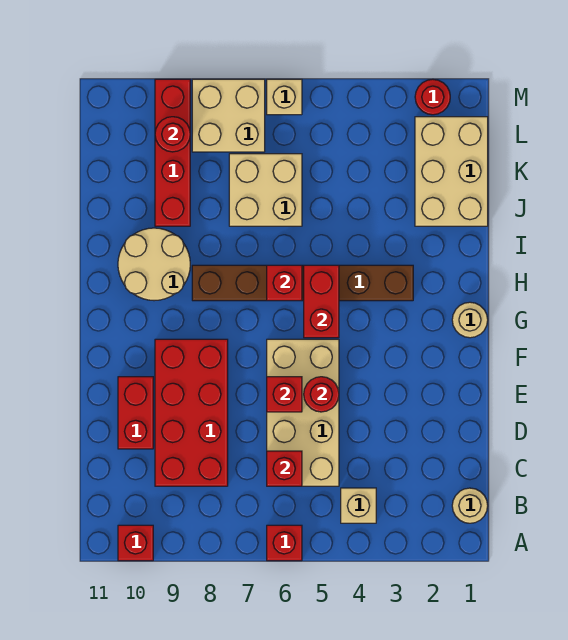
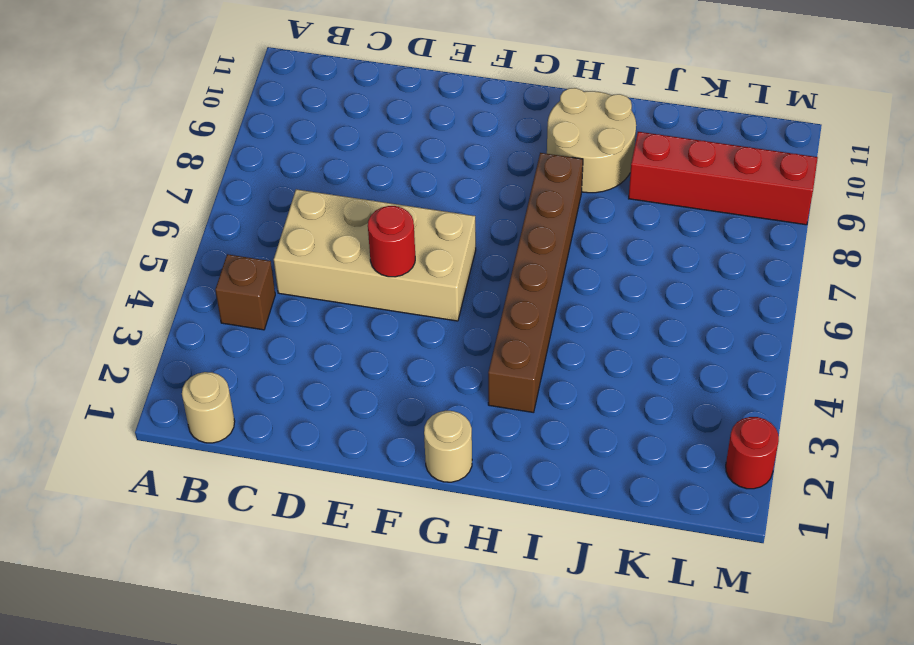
brown 1x1 brick [215,254,275,330] -> tan 1x1 brick [341,488,376,523]
none -> red 1x1 brick [267,525,302,561]
none -> red 1x1 brick [118,525,153,561]
none -> red 2x4 brick [155,339,228,486]

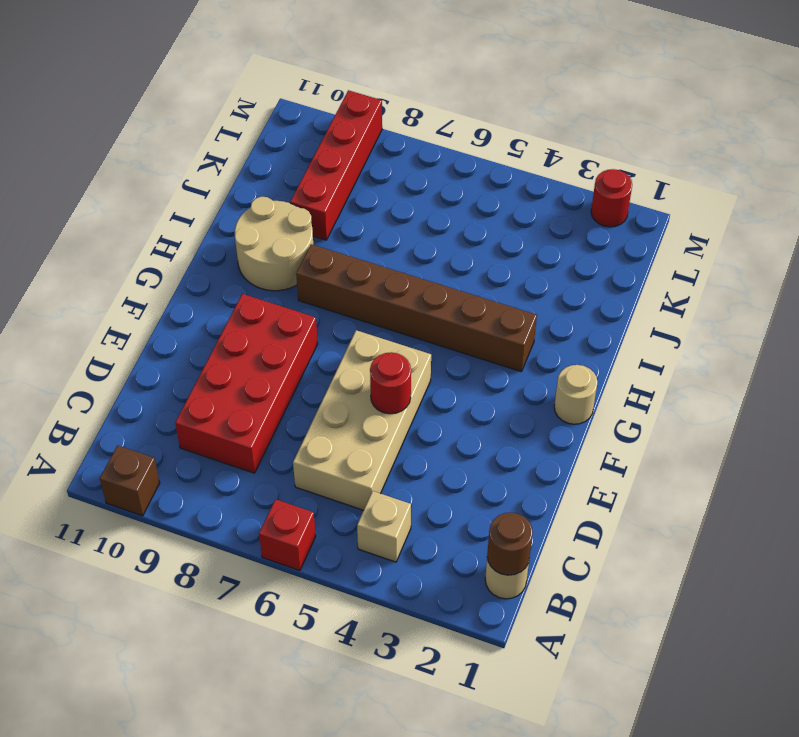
brown 1x1 brick [100,445,160,516] -> red 1x1 brick [118,525,153,561]
brown 1x1 round brick [487,512,533,575] -> none
none -> red 1x2 brick [118,377,153,449]
none -> tan 2x3 brick [415,117,488,226]
none -> tan 2x2 brick [229,154,302,226]

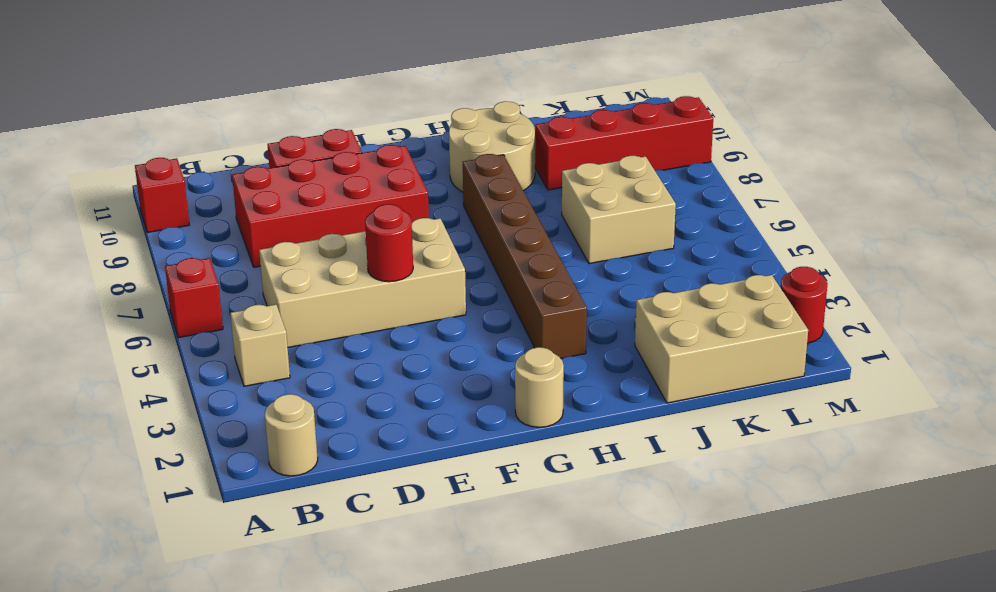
none -> tan 2x2 brick [192,79,265,152]
none -> tan 1x1 brick [267,79,302,115]
none -> red 1x1 brick [267,451,302,486]

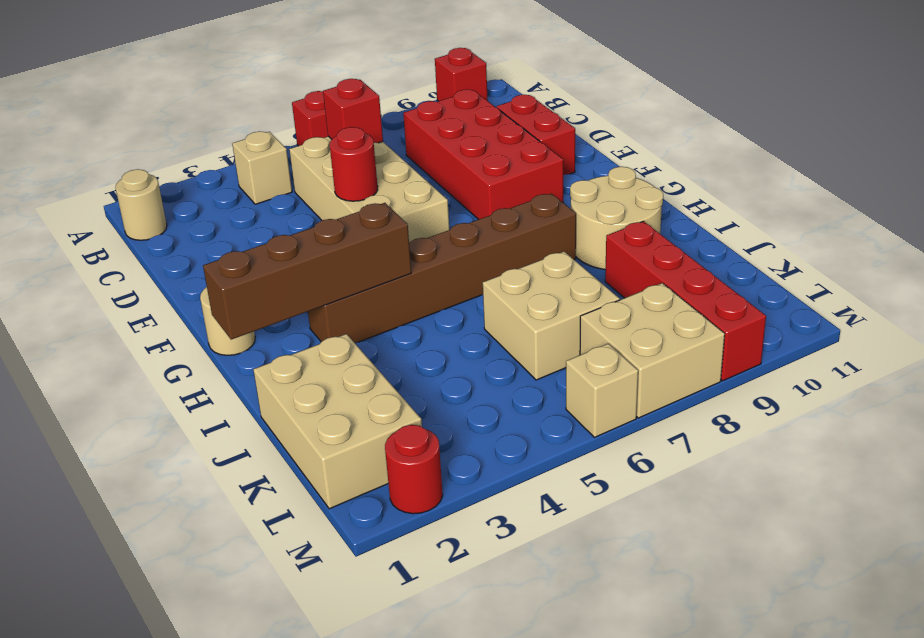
brown 1x4 brick [203,203,411,340] -> none
none -> red 1x1 brick [267,377,302,412]
none -> red 1x2 brick [304,265,339,338]
none -> red 1x1 brick [267,265,302,301]

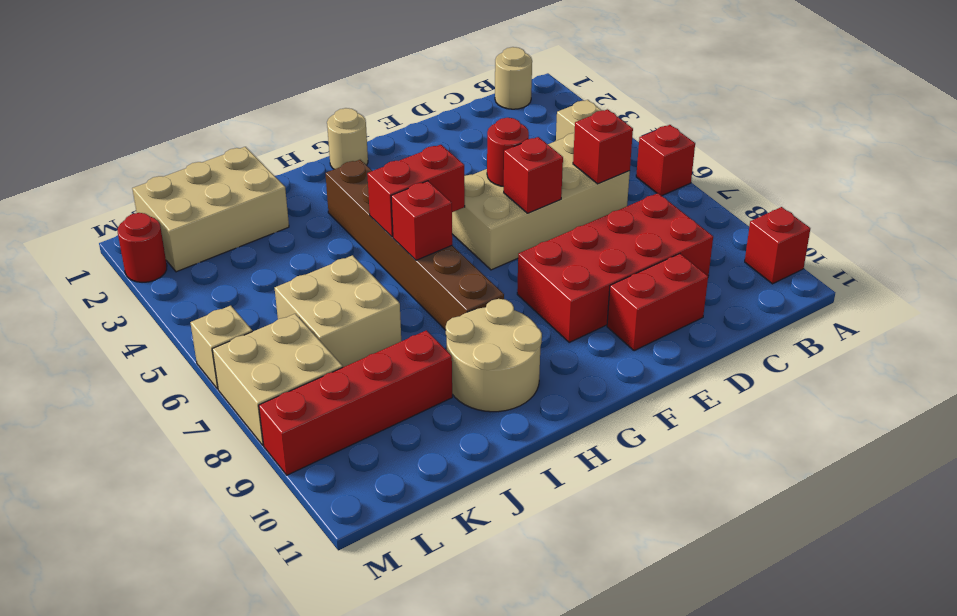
none -> red 1x1 round brick [155,117,190,152]

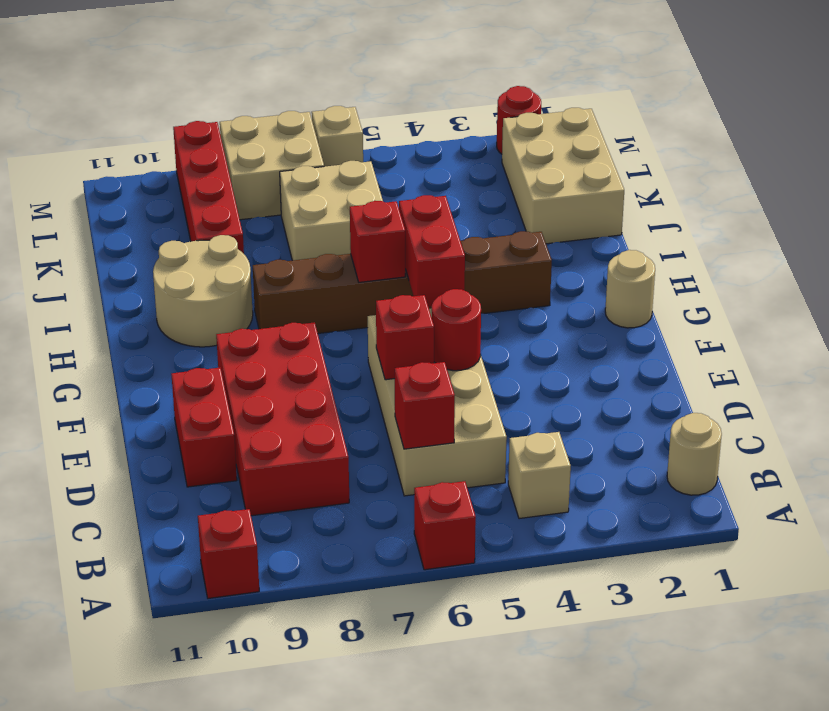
none -> red 1x1 round brick [155,117,190,152]

